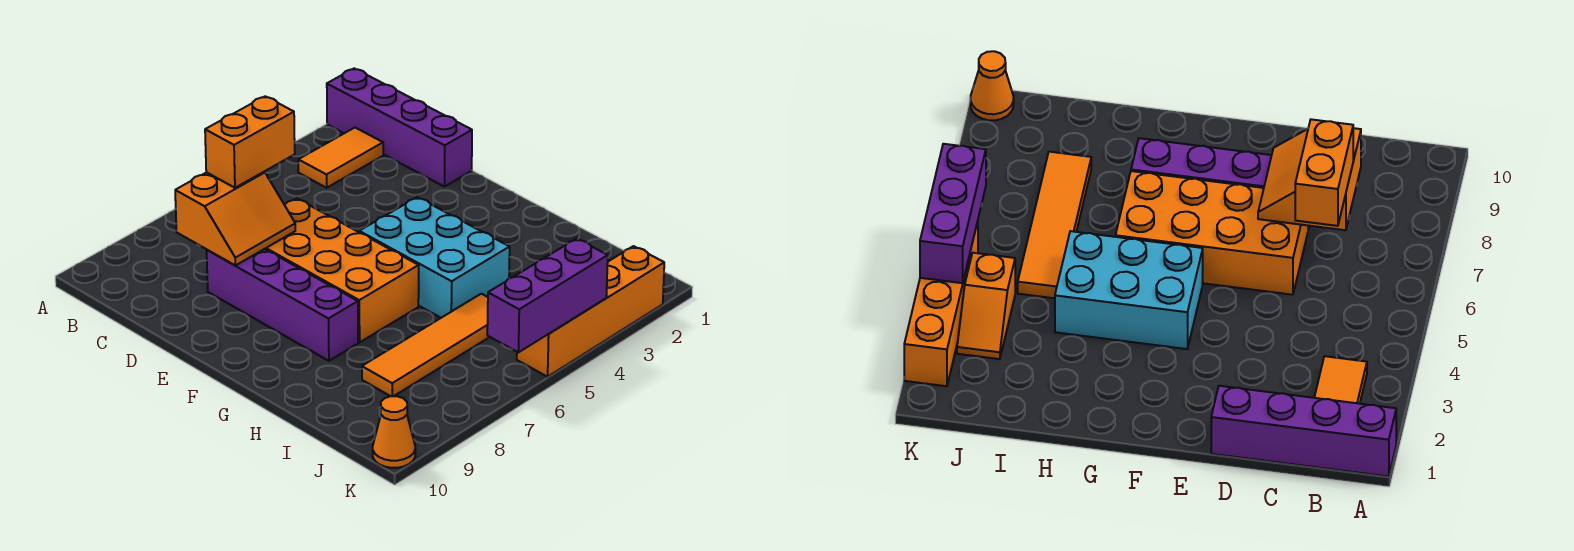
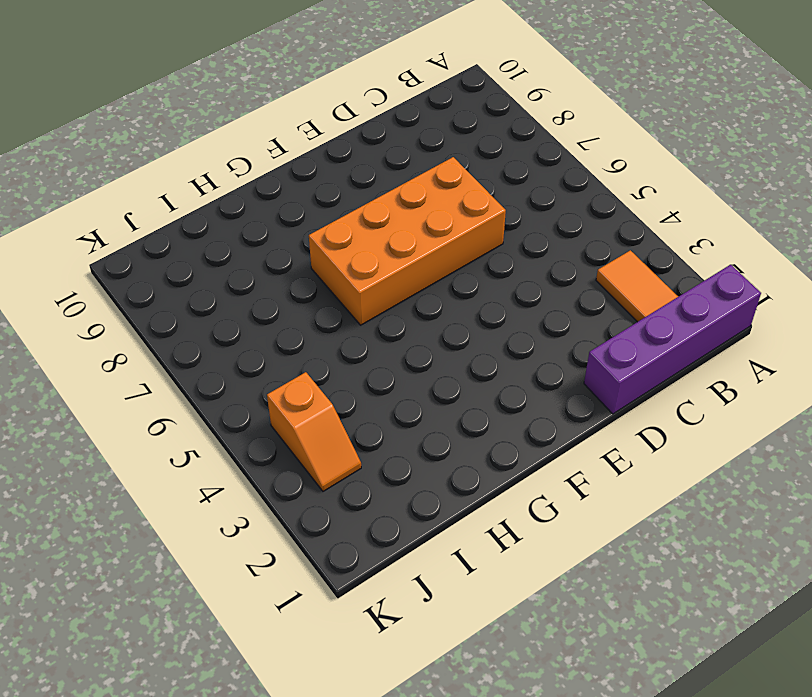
none -> purple 1x4 brick [207,249,358,361]
none -> cyan 2x3 brick [359,197,510,318]
none -> orange 1x4 tile [362,294,489,396]

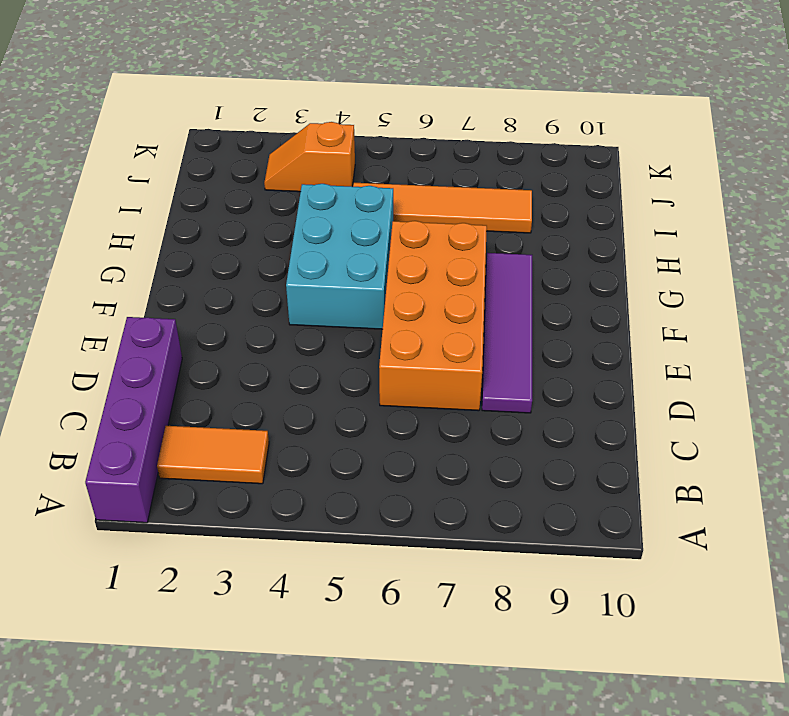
purple 1x4 tile [482,253,532,413] -> purple 1x4 brick [207,249,358,361]
none -> orange 1x4 brick [517,246,664,377]
none -> orange 1x1 cone [373,396,415,468]
none -> orange 2x2 slope [175,172,295,265]

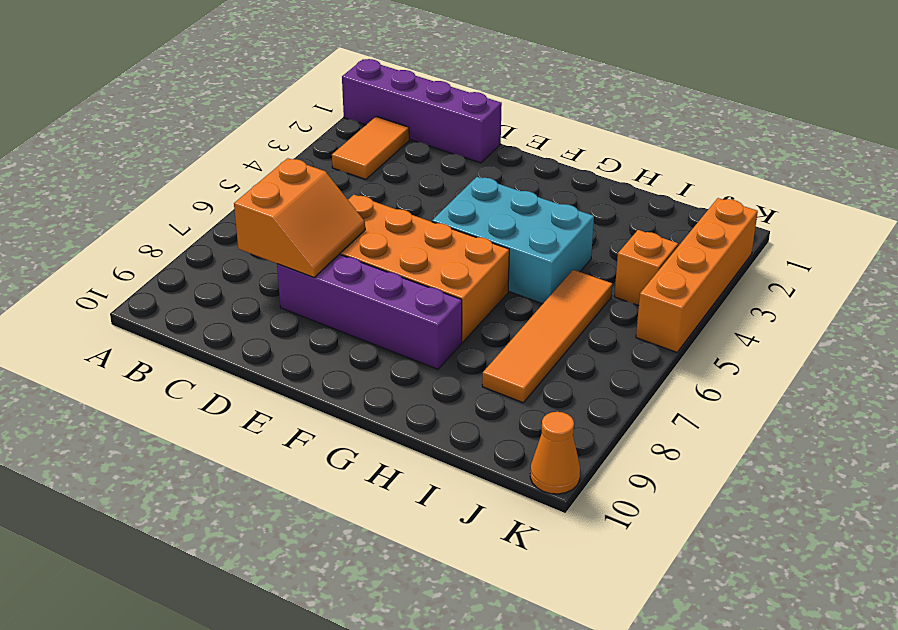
none -> purple 1x3 brick [487,239,608,352]
none -> orange 1x2 brick [205,96,295,188]

